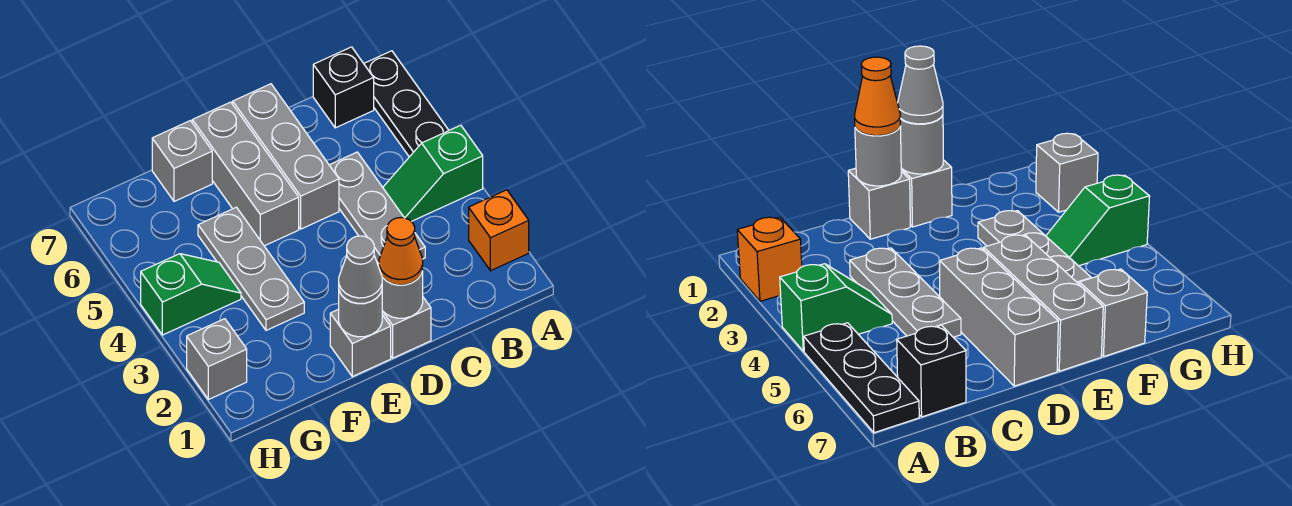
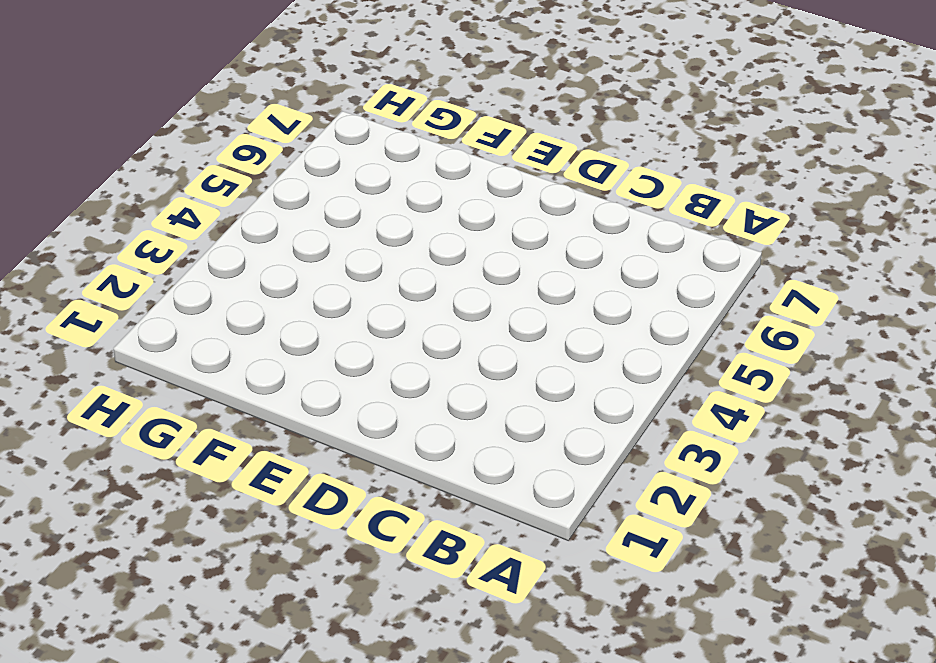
none -> orange 1x1 brick [469,190,529,271]
none -> green 1x2 slope [383,125,483,221]
none -> black 1x3 plate [364,51,449,157]

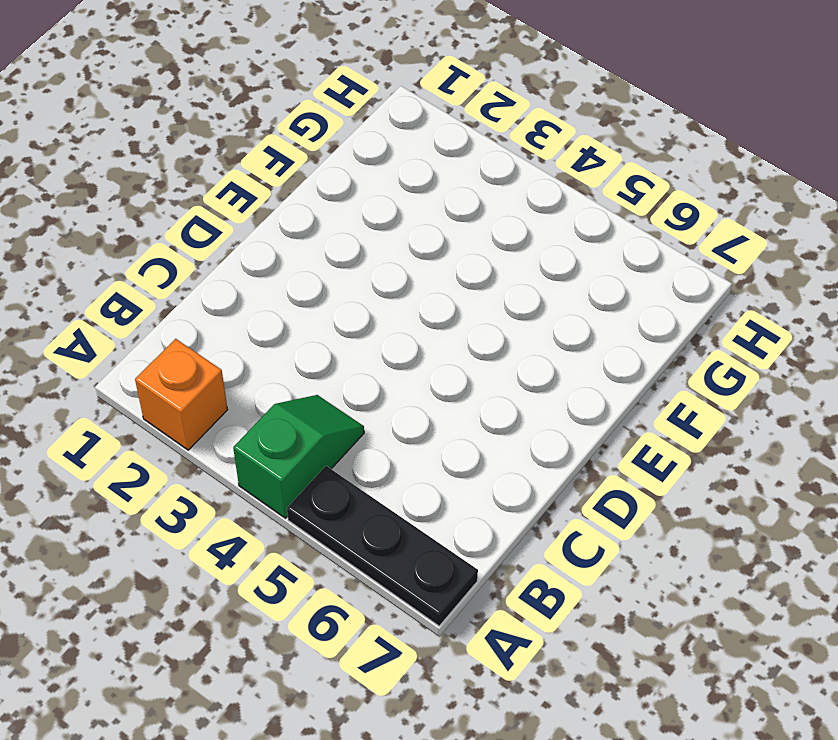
none -> black 1x1 brick [313,47,374,128]
none -> grey 1x3 plate [329,152,425,264]
none -> grey 1x1 brick [382,297,431,358]

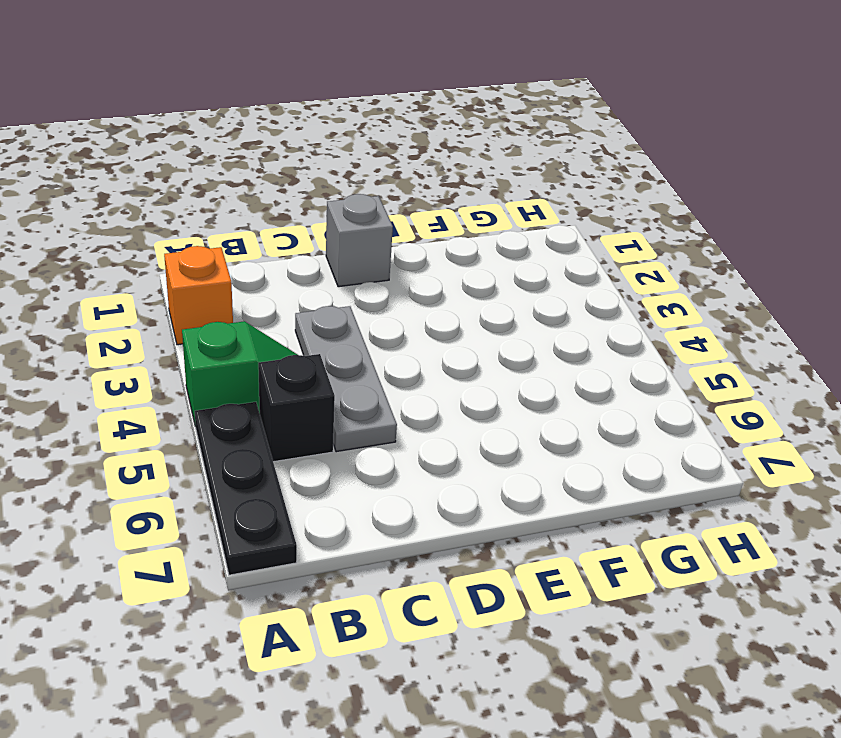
black 1x1 brick [258,354,335,462] -> black 1x1 brick moved to [313,47,374,128]
none -> grey 1x3 brick [233,84,339,229]
none -> grey 1x1 brick [330,309,391,377]
none -> grey 1x3 brick [192,102,299,246]

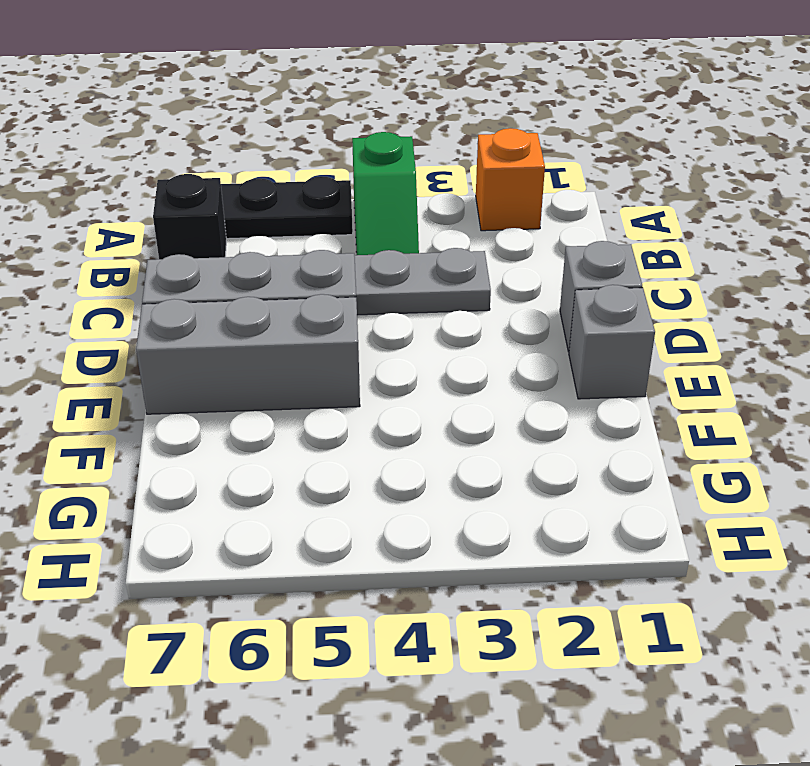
none -> grey 1x3 plate [198,207,304,330]
none -> grey 1x1 brick [152,121,212,201]
none -> green 1x2 slope [141,254,241,335]

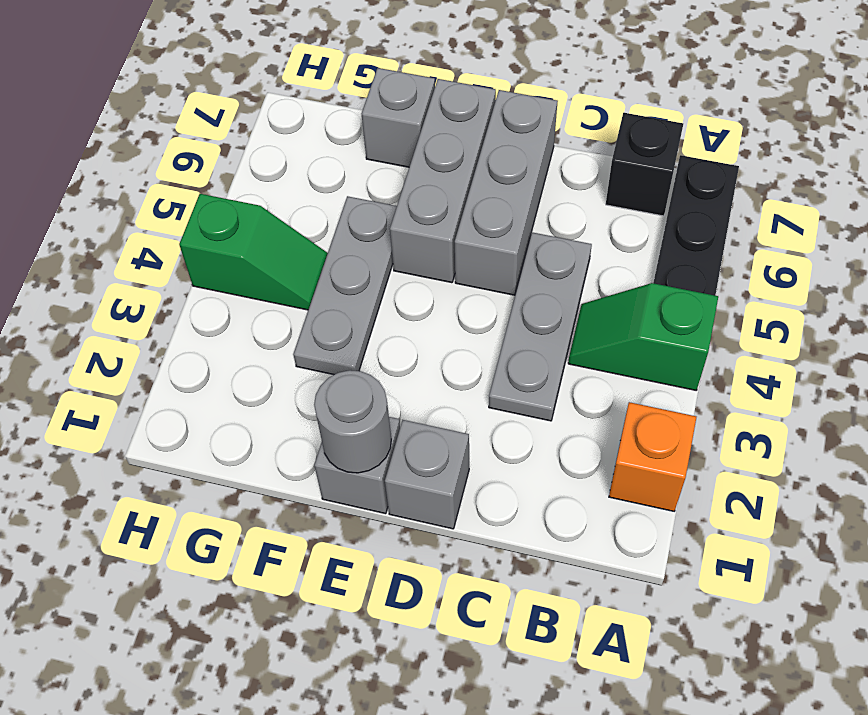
none -> grey 1x1 brick [187,319,247,400]
none -> grey 1x1 round brick [382,271,423,318]
none -> orange 1x1 cone [379,218,423,285]

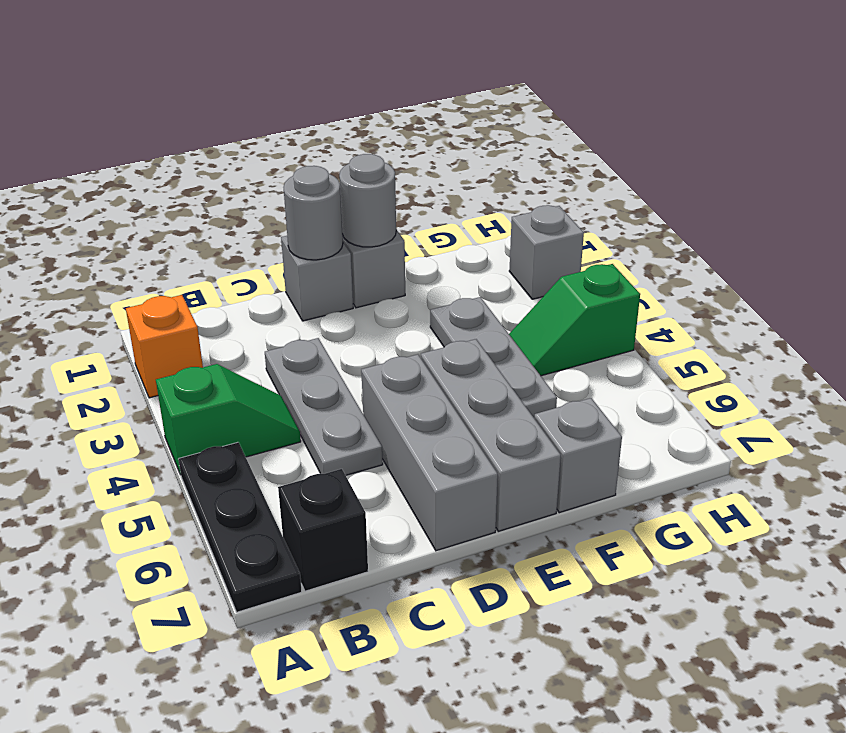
none -> orange 1x1 cone [379,218,423,285]
none -> grey 1x1 cone [339,236,382,303]

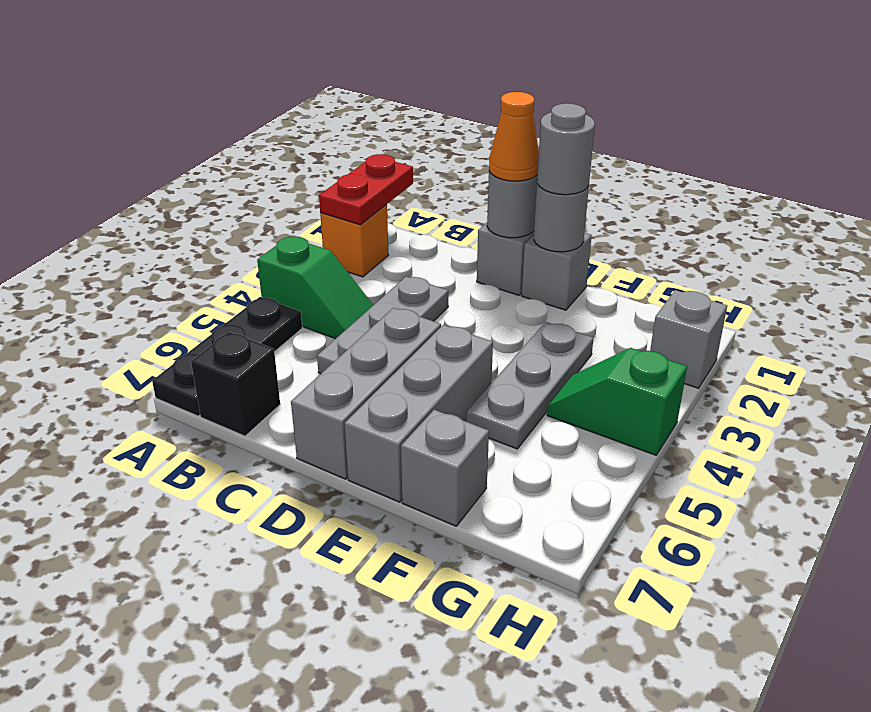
red 1x2 plate [319,154,413,225] -> none
grey 1x1 round brick [537,103,595,195] -> grey 1x1 cone [339,236,382,303]

